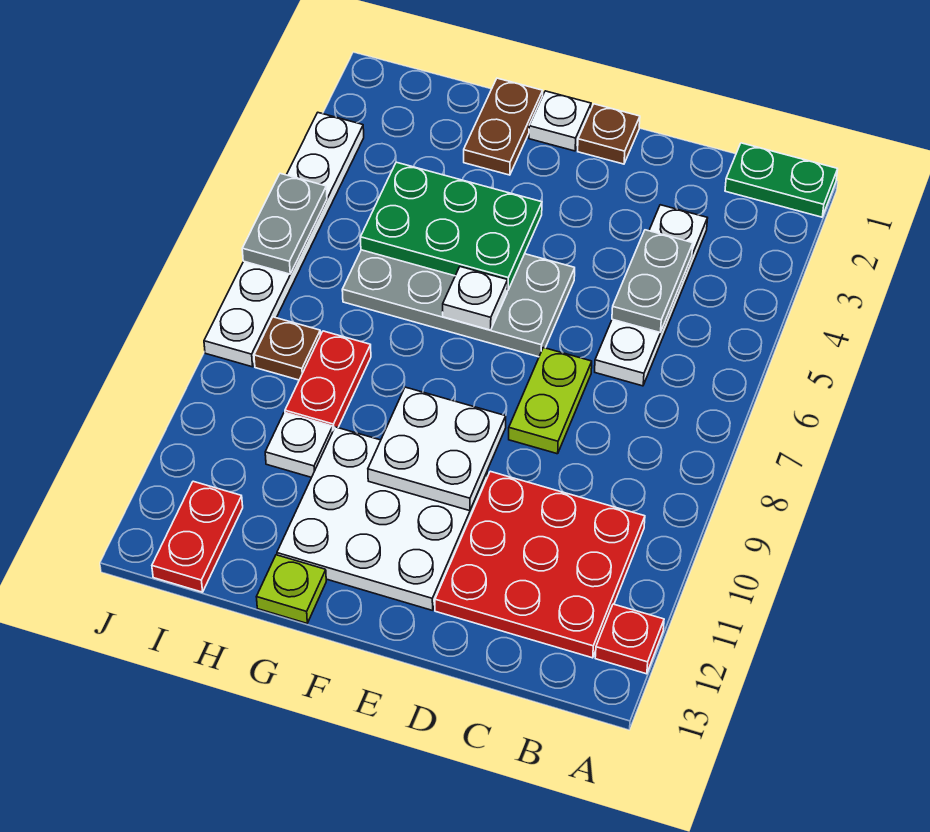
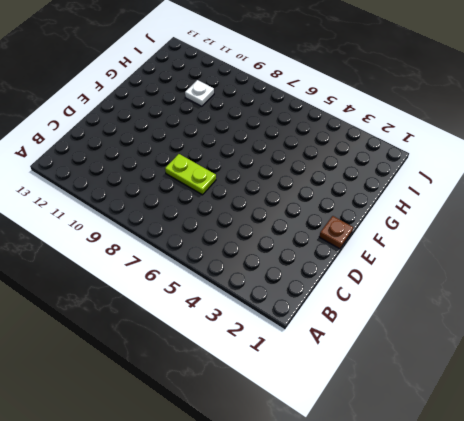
none -> green 1x2 plate [725,143,838,217]
none -> red 1x1 plate [595,604,664,674]
none -> red 3x3 plate [435,471,645,658]

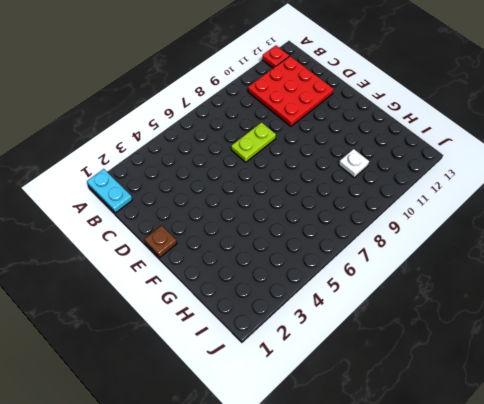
cyan 1x2 plate [87,169,132,213] -> green 1x2 plate [725,143,838,217]
none -> white 1x4 plate [595,205,707,386]
none -> grey 2x4 plate [342,250,575,357]
none -> white 3x3 plate [277,427,487,610]

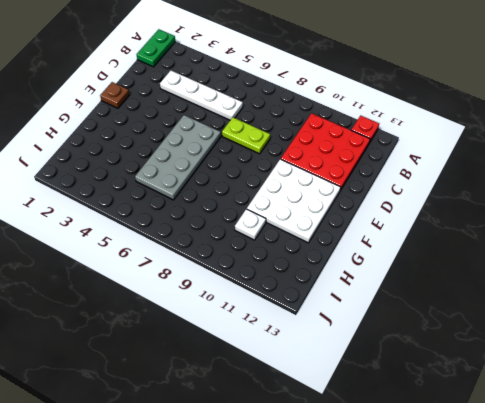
none -> white 1x1 plate [529,91,591,151]
none -> brown 1x2 plate [464,78,543,175]
none -> lime 1x1 plate [257,555,326,623]

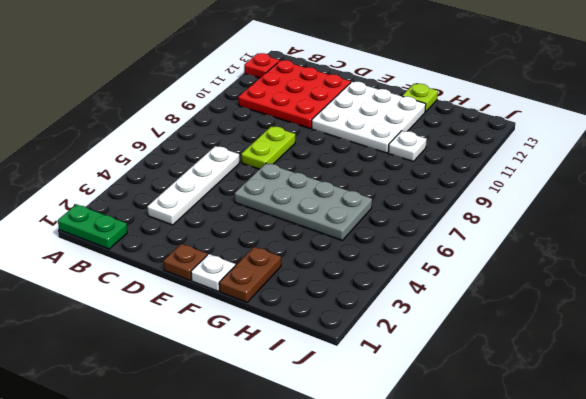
none -> red 1x2 plate [285,331,371,430]
none -> brown 1x1 plate [254,317,320,380]
none -> red 1x2 plate [152,481,243,592]

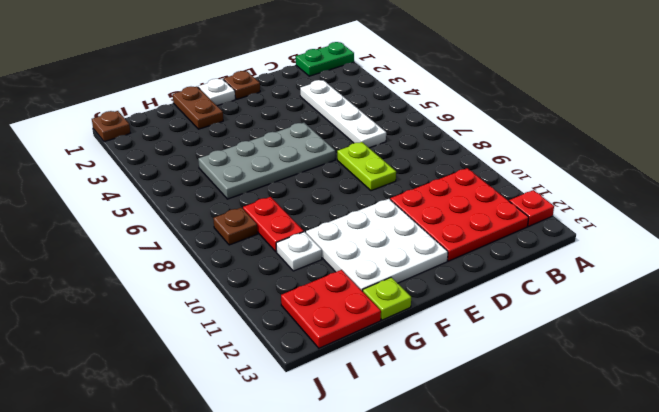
red 2x2 plate [281,270,381,348] -> red 1x2 plate [152,481,243,592]
brown 1x1 plate [92,111,130,142] -> none
none -> white 1x6 plate [204,113,364,367]
none -> grey 1x2 plate [612,230,693,333]
none -> white 2x2 plate [368,387,506,511]

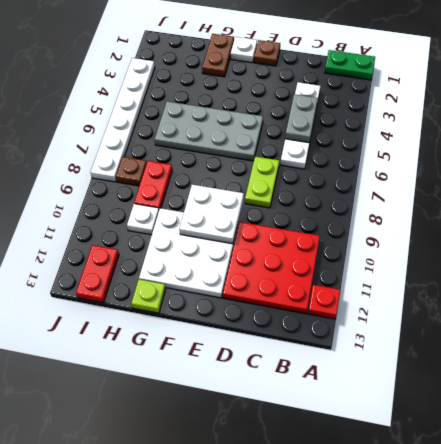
none -> green 2x3 plate [361,162,542,290]
none -> white 1x1 plate [443,267,508,330]
none -> grey 1x2 plate [242,173,327,274]

